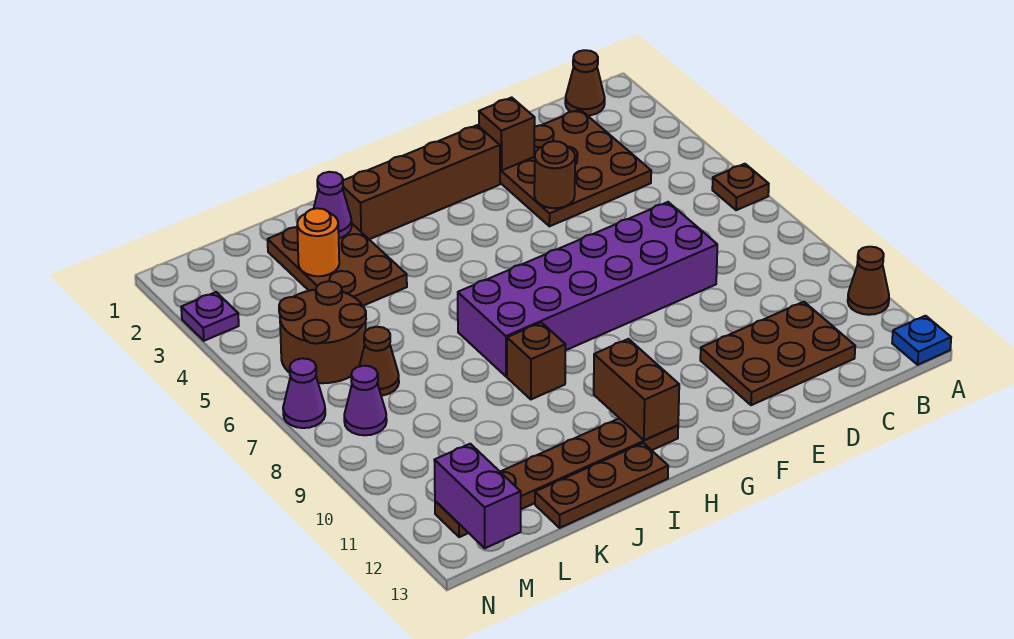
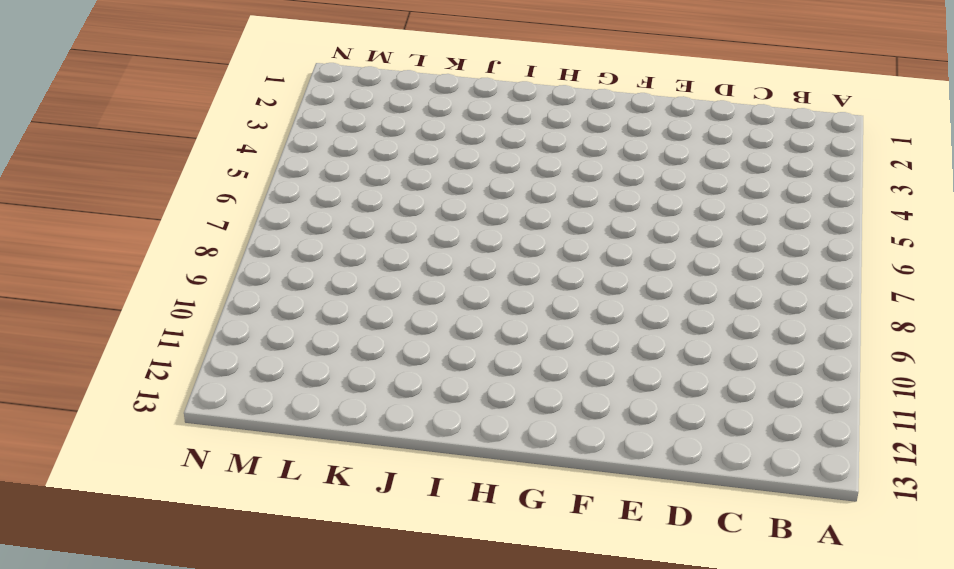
none -> brown 1x1 plate [712,164,769,210]
none -> brown 1x1 cone [848,247,889,315]
none -> blue 1x1 plate [892,316,951,365]

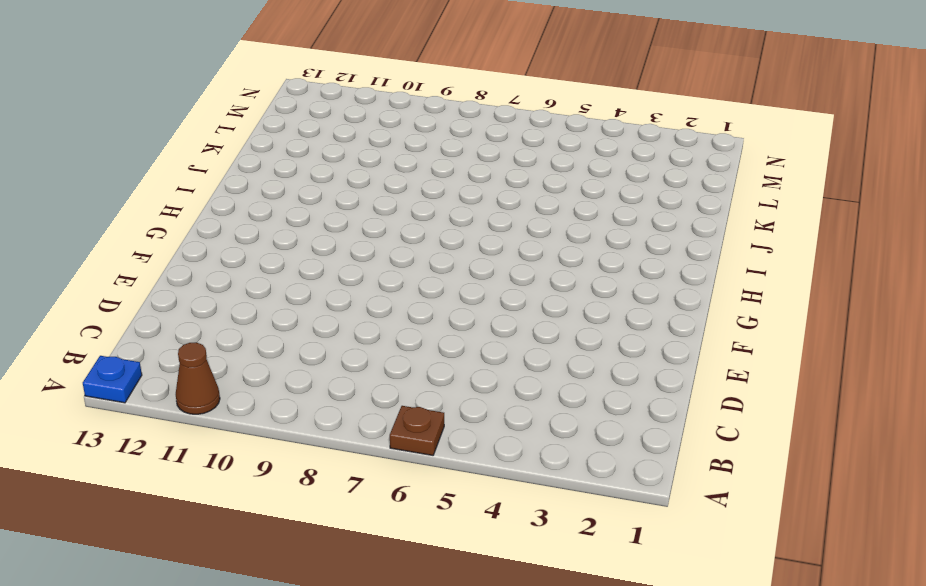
none -> brown 1x1 cone [565,50,605,116]
none -> brown 3x3 plate [500,109,651,226]
none -> brown 2x3 plate [700,302,855,405]

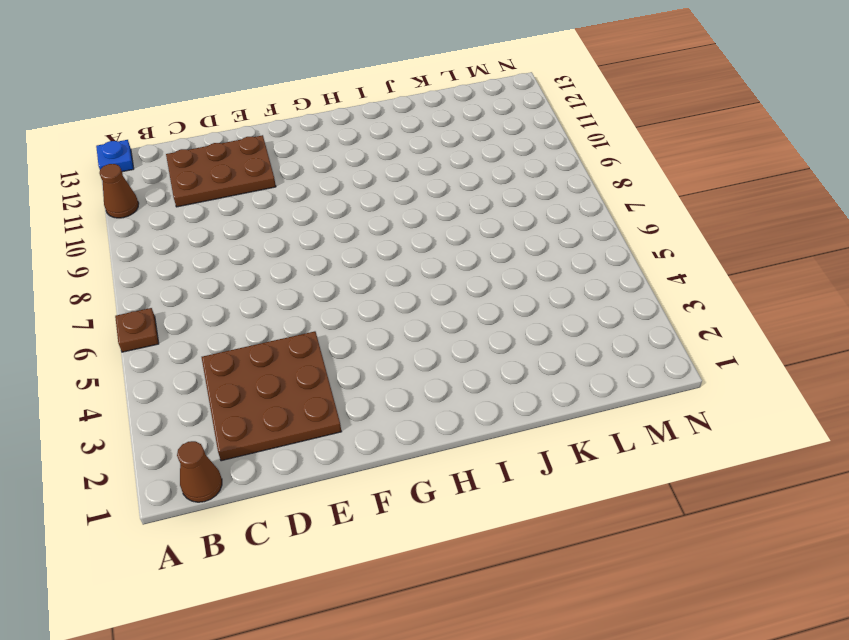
none -> purple 2x6 brick [458,202,717,376]
none -> brown 1x4 brick [343,125,500,239]
none -> brown 1x6 plate [435,418,678,537]

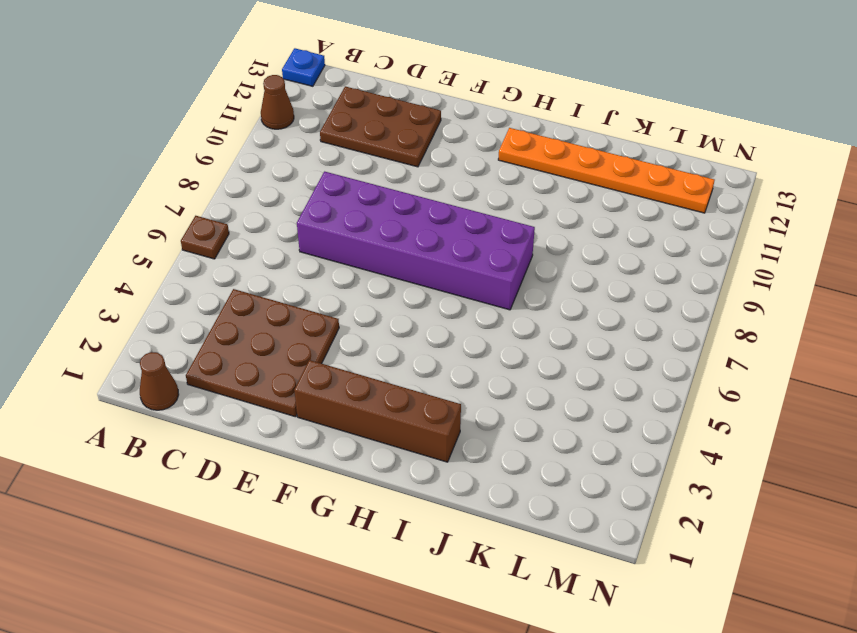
orange 1x6 plate [498,128,714,213] -> brown 1x6 plate [435,418,678,537]
none -> brown 1x1 brick [507,323,565,399]
none -> brown 1x3 plate [535,443,668,528]
none -> brown 2x3 plate [268,224,407,306]

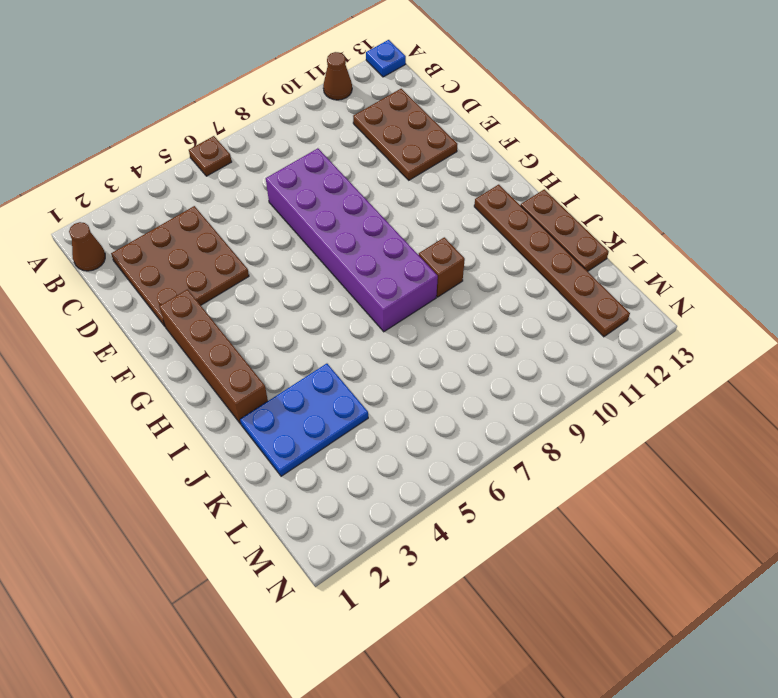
blue 2x3 plate [240,364,368,476] -> brown 2x3 plate [268,224,407,306]
none -> brown 2x2 round brick [279,281,366,383]
none -> brown 1x1 cone [359,327,399,396]
none -> purple 1x1 cone [344,366,387,435]

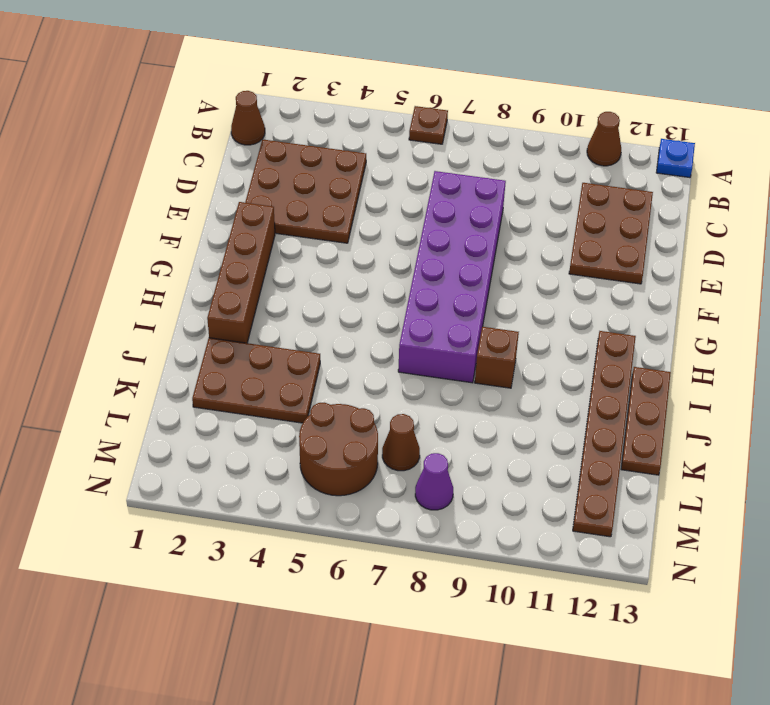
none -> purple 1x1 plate [181,292,239,341]
none -> purple 1x1 cone [283,358,325,428]
none -> brown 1x1 brick [479,97,535,171]

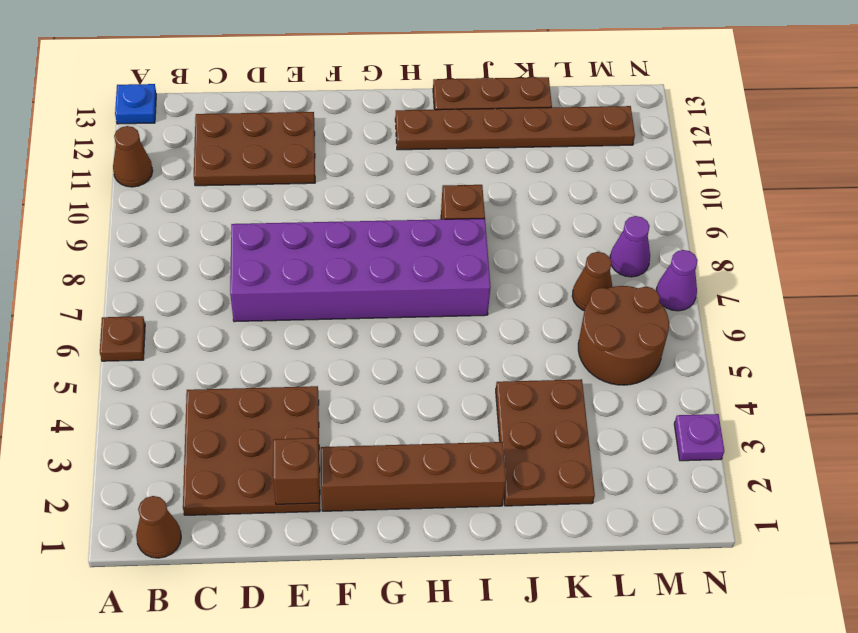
none -> brown 1x1 round brick [534,141,575,208]
none -> brown 1x2 brick [594,339,679,440]
none -> purple 1x1 cone [314,172,352,238]

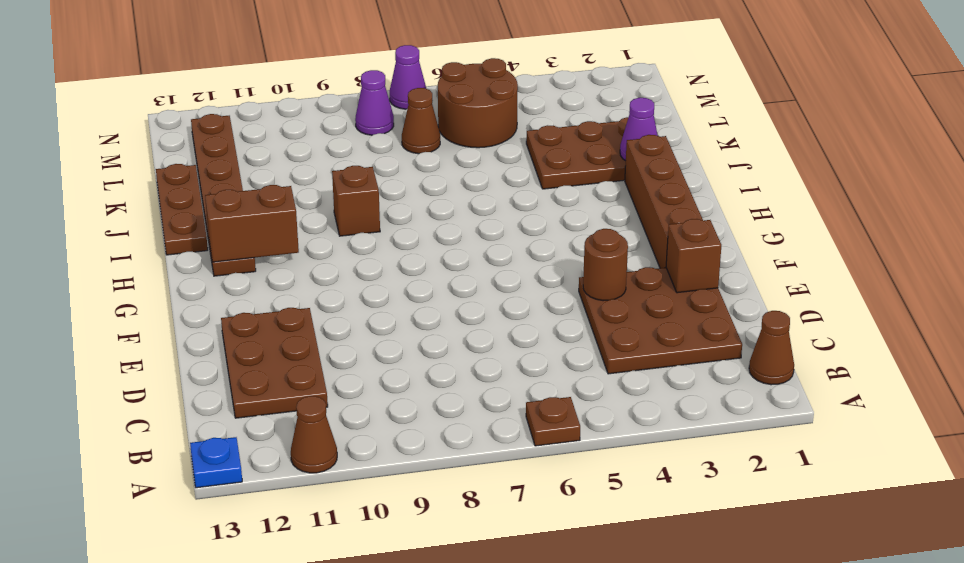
none -> purple 2x6 brick [458,202,717,376]
none -> purple 1x1 plate [181,292,239,341]
none -> orange 1x1 round brick [297,208,339,276]

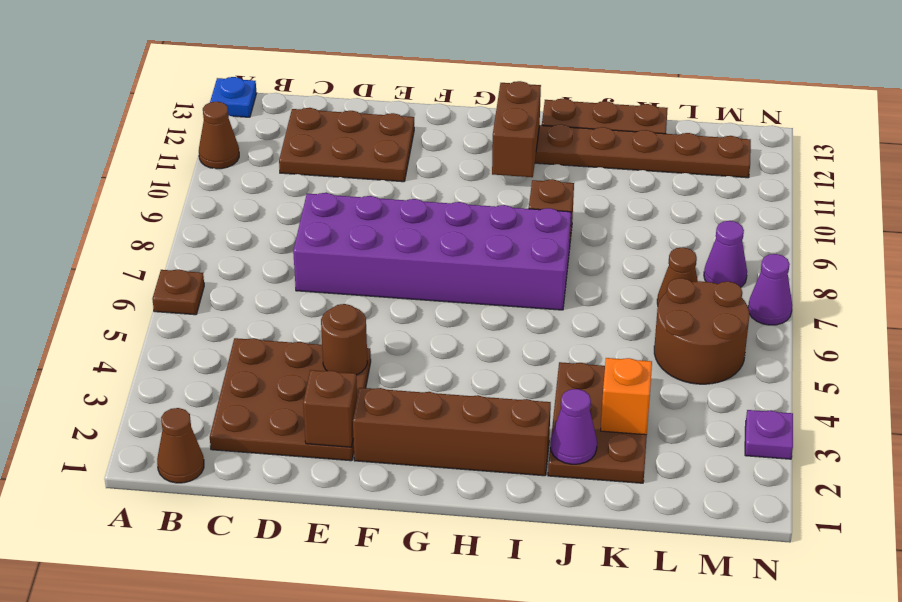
orange 1x1 brick [601,358,652,435] -> orange 1x1 round brick [297,208,339,276]
none -> purple 1x2 brick [434,444,521,548]

